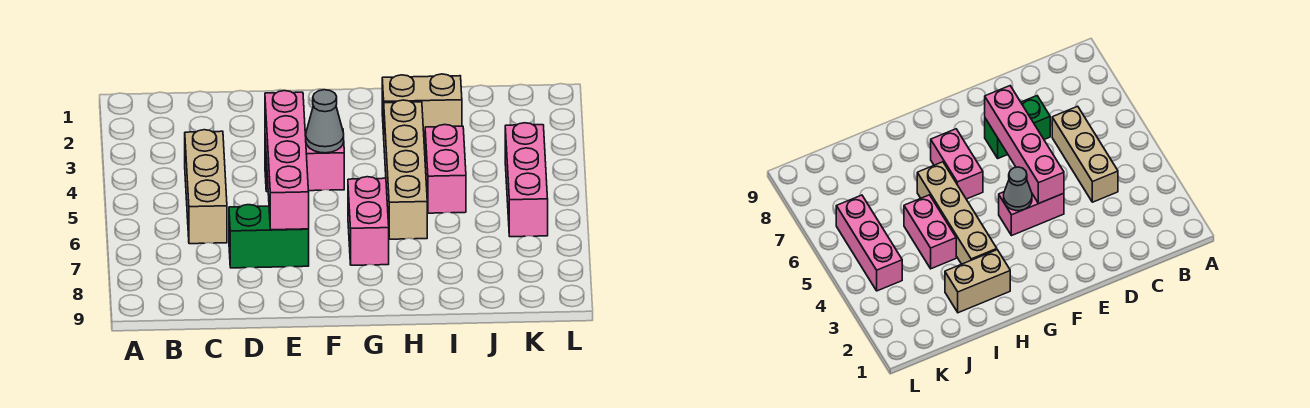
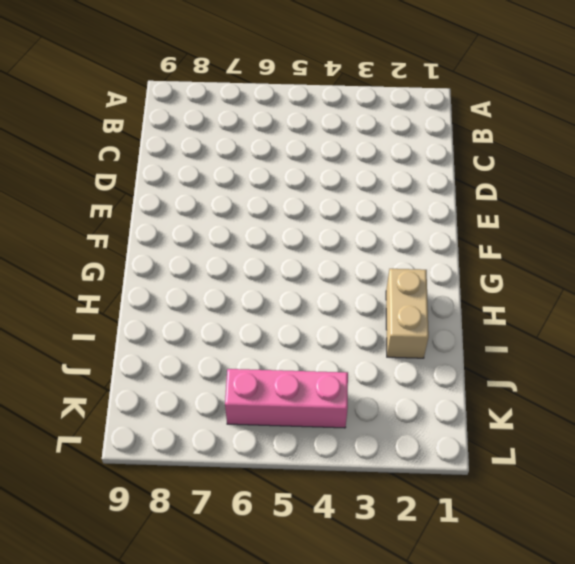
none -> tan 1x3 brick [185,130,227,244]
none -> green 1x2 brick [229,205,309,268]

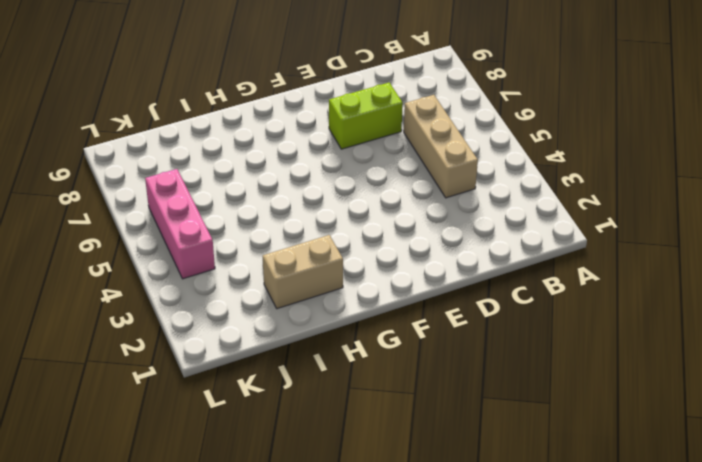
lime 1x2 brick [329,83,403,149] -> green 1x2 brick [229,205,309,268]
none -> pink 1x2 brick [265,130,344,192]
none -> pink 1x2 brick [348,177,389,265]

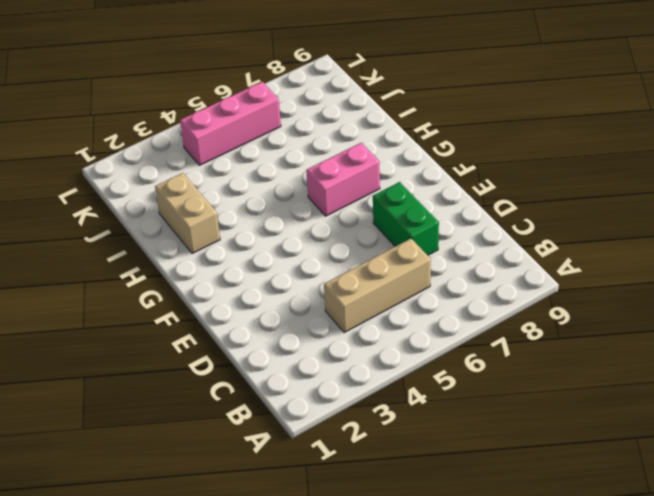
none -> pink 1x2 brick [265,130,344,192]
none -> tan 1x4 brick [384,100,427,239]

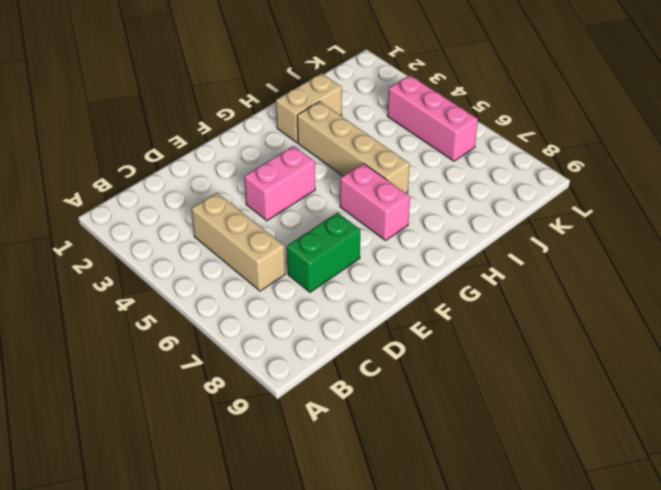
none -> pink 1x2 brick [425,125,466,213]
none -> pink 1x4 brick [265,91,309,230]

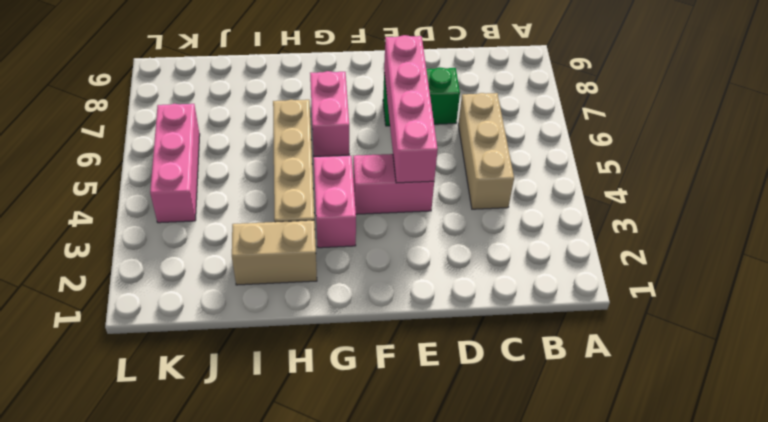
pink 1x2 brick [314,156,356,248] -> pink 1x2 brick moved to [425,125,466,213]
none -> grey 1x1 cone [306,90,344,153]

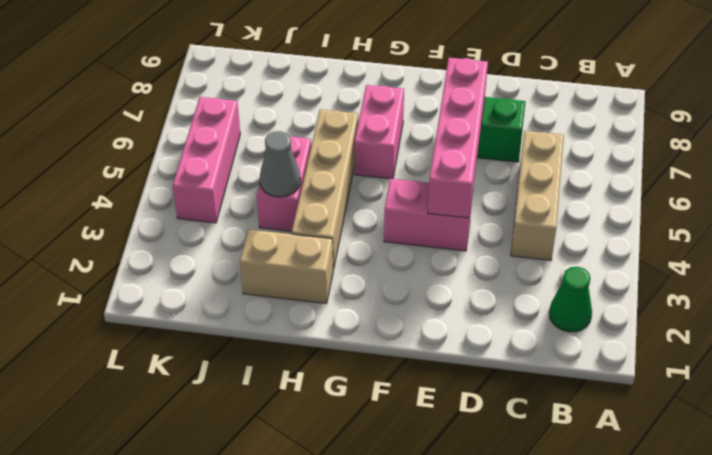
green 1x1 cone [549,267,592,332] -> none
grey 1x1 cone [260,131,301,197] -> grey 1x1 cone moved to [306,90,344,153]

